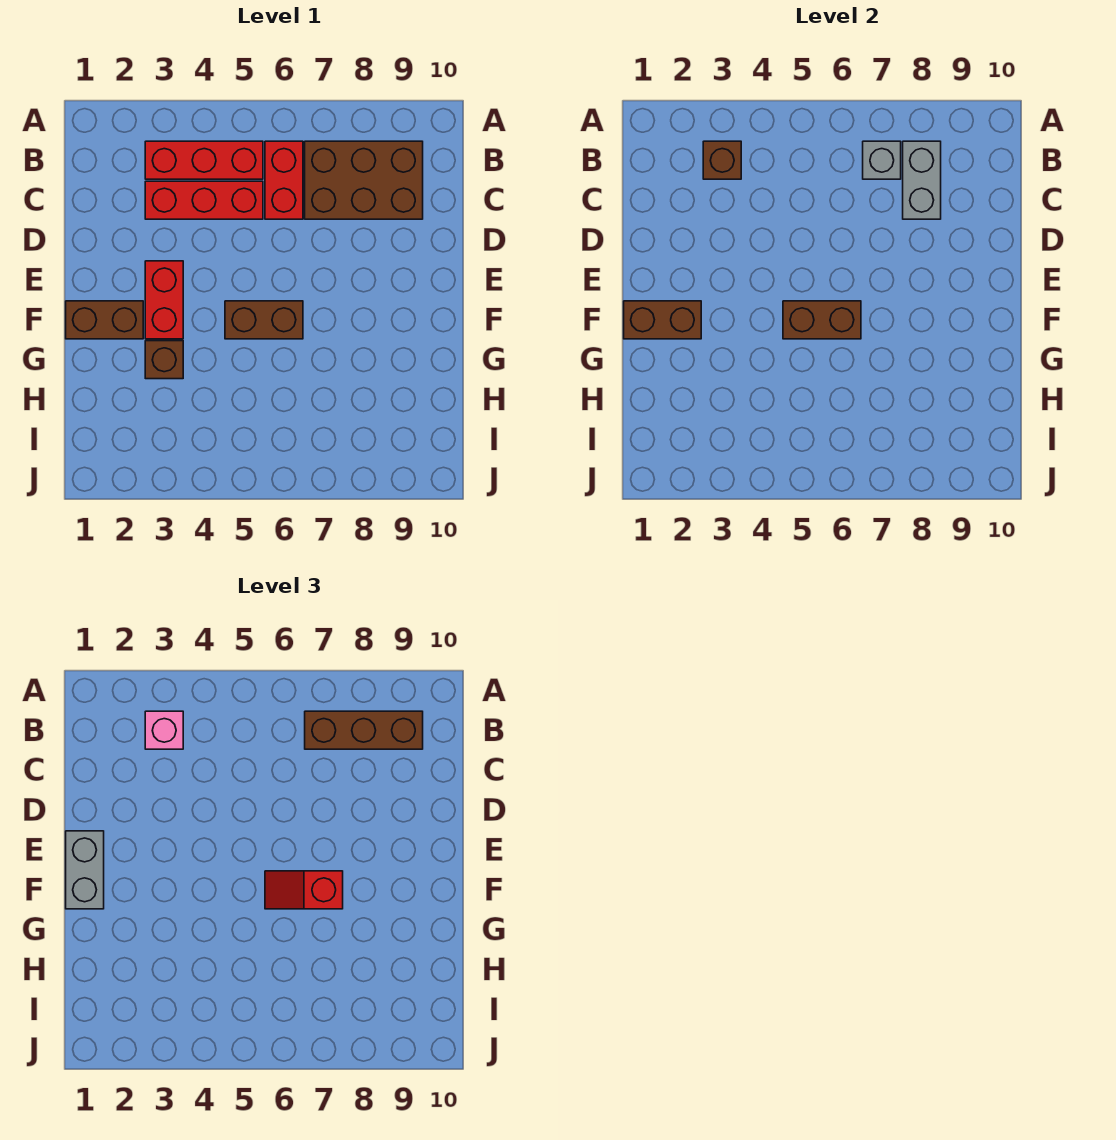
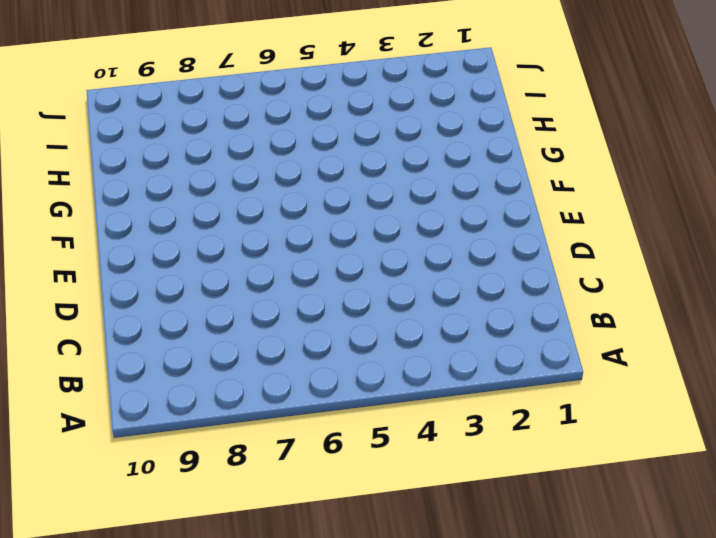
none -> red 1x3 brick [145,141,263,179]
none -> red 1x2 brick [265,141,303,219]
none -> brown 2x3 brick [305,141,423,219]

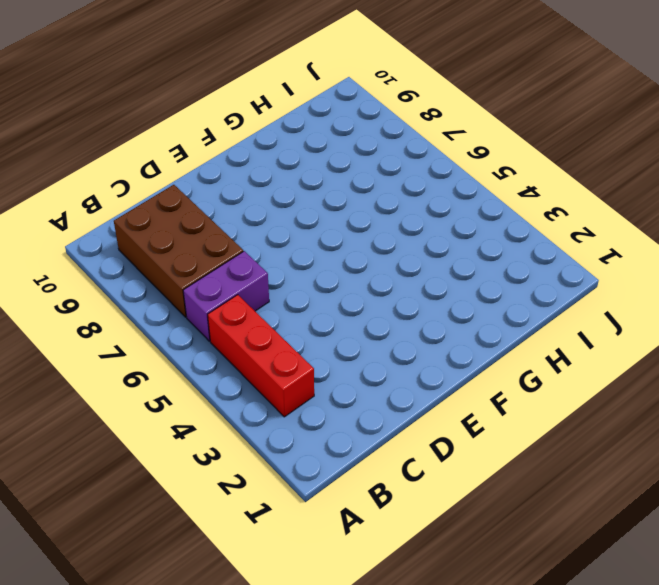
purple 1x2 brick [183,251,269,341] -> red 1x2 brick [265,141,303,219]
none -> red 1x3 brick [145,181,263,219]
none -> red 1x2 brick [145,261,183,339]
none -> brown 1x2 brick [66,301,143,339]

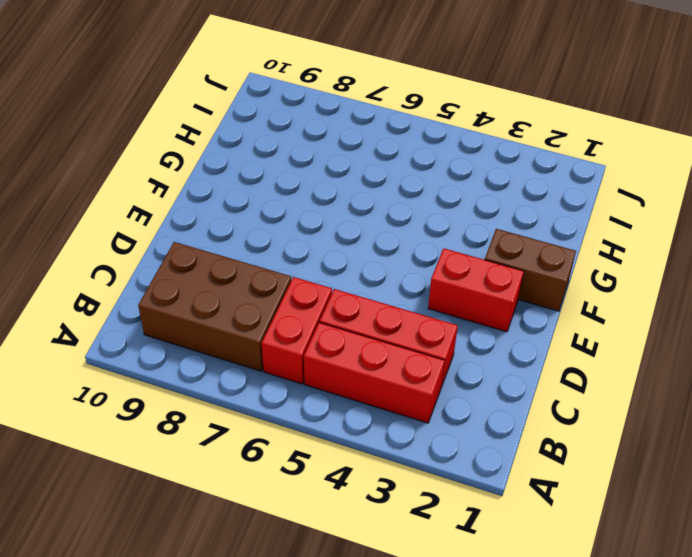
red 1x2 brick [428,248,524,332] -> red 1x2 brick turned to [145,261,183,339]
none -> brown 1x2 brick [225,301,303,339]
none -> brown 1x1 brick [145,341,183,379]
none -> brown 1x1 brick [703,141,741,179]

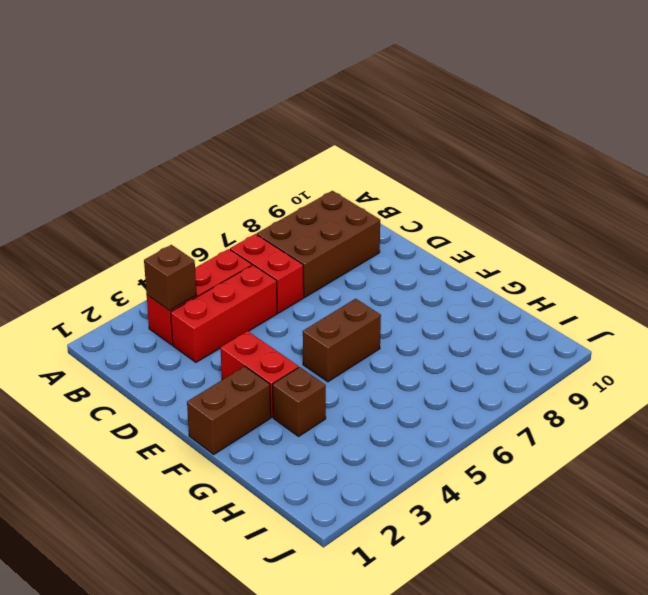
none -> grey 1x1 brick [863,141,901,179]
none -> grey 1x2 brick [903,141,941,219]
none -> brown 1x2 brick [624,301,701,339]

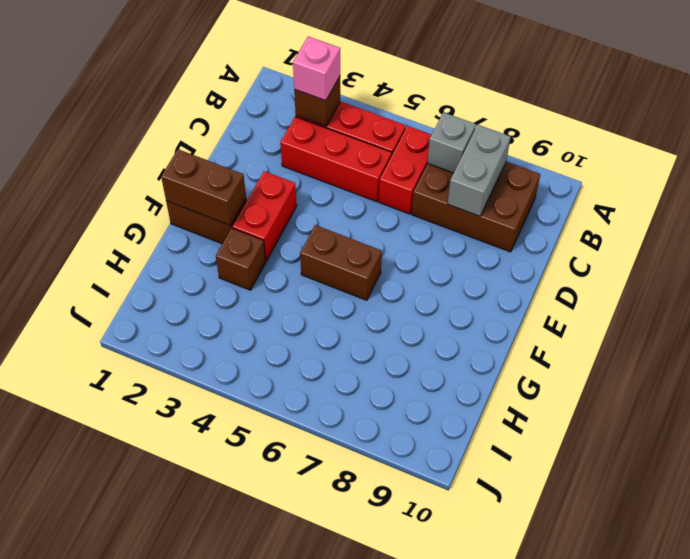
none -> brown 1x2 brick [783,301,861,339]
none -> brown 1x3 brick [305,711,423,749]
none -> grey 1x2 brick [66,831,104,909]

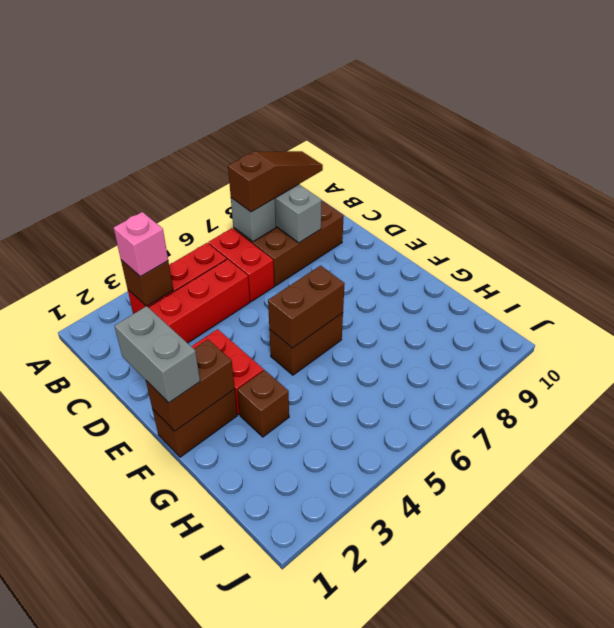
brown 1x3 slope [228,151,323,212] -> brown 1x3 brick [305,711,423,749]
none -> red 1x2 slope [265,871,343,909]

